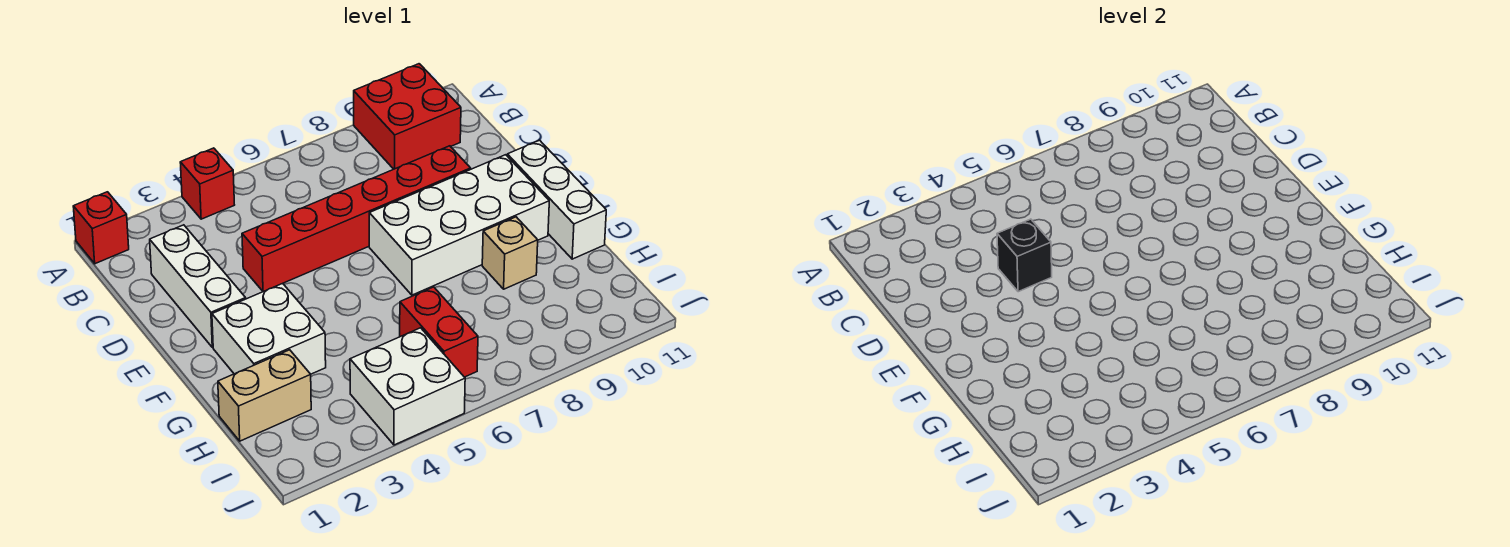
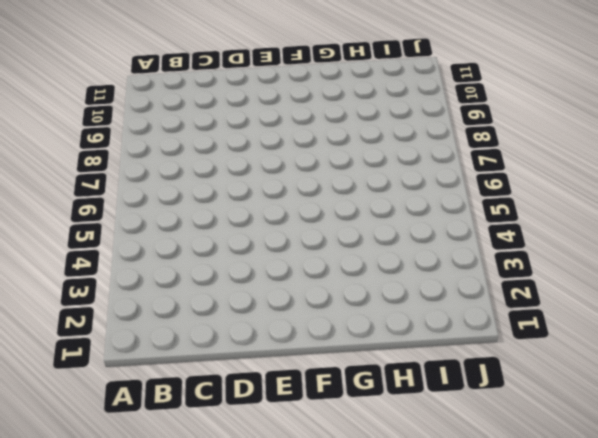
none -> red 1x1 brick [73,192,129,264]
none -> red 1x1 brick [180,148,234,219]
none -> red 2x2 brick [354,64,461,169]

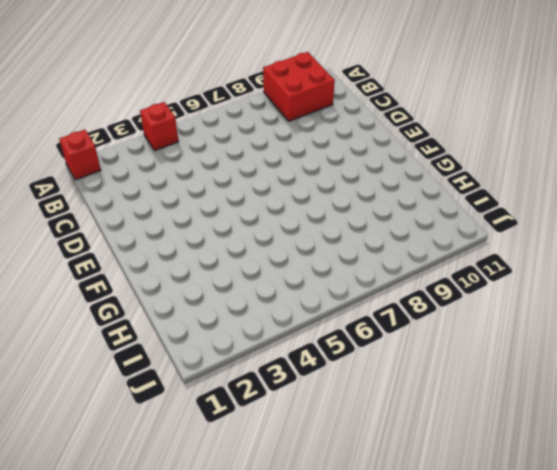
none -> white 1x3 brick [150,225,246,347]
none -> red 1x6 brick [242,146,471,292]
none -> white 2x4 brick [369,155,549,295]

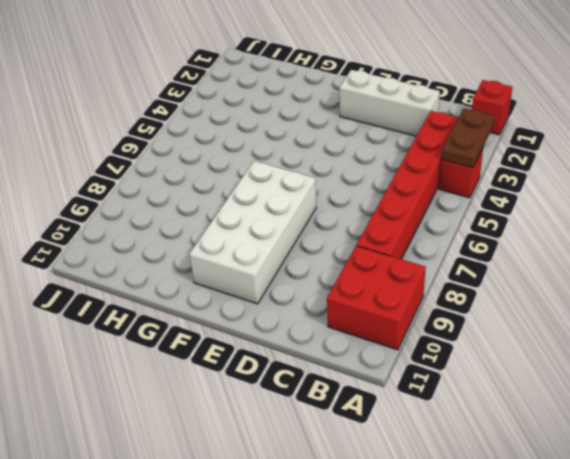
brown 1x2 plate [441,108,495,168] -> none
red 1x6 brick [357,111,458,259] -> red 1x6 brick moved to [242,146,471,292]
none -> white 1x3 brick [507,140,606,259]
none -> white 2x2 brick [212,283,326,374]
none -> tan 1x1 brick [482,217,538,289]

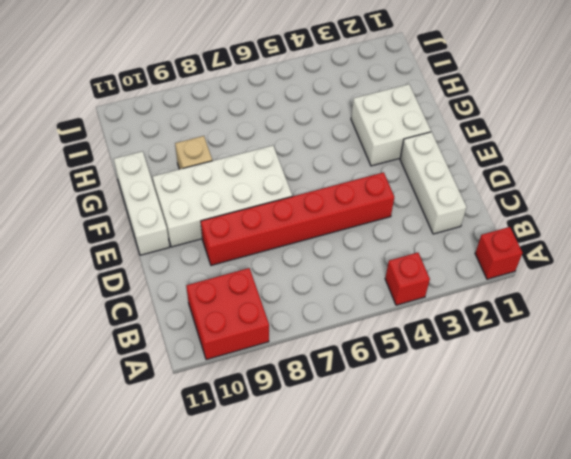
none -> tan 1x2 brick [218,350,311,441]
none -> red 1x2 brick [400,287,478,377]
none -> white 2x2 brick [350,328,465,445]

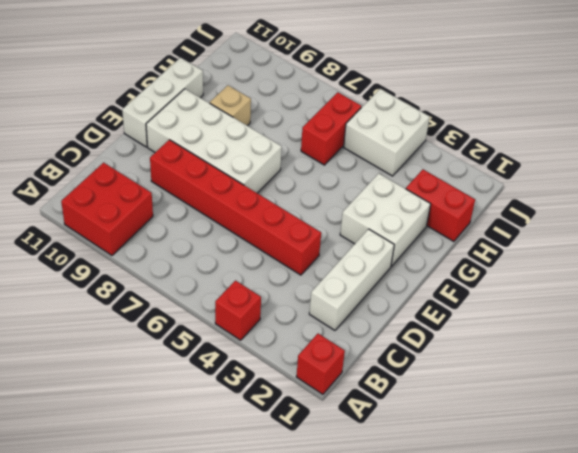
red 1x2 brick [406,170,475,242] -> tan 1x2 brick [218,350,311,441]
none -> black 1x1 brick [997,219,1052,292]

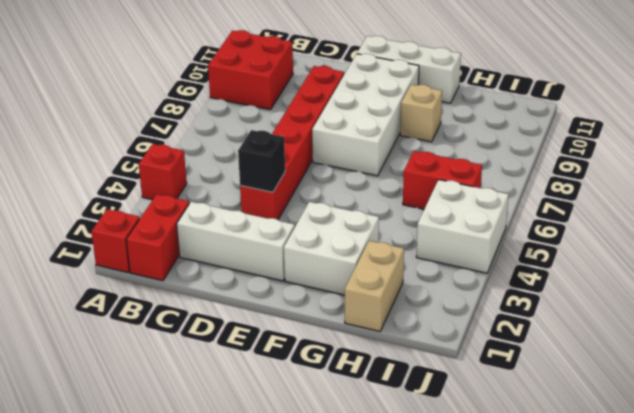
red 1x2 brick [126,194,189,281] -> none

